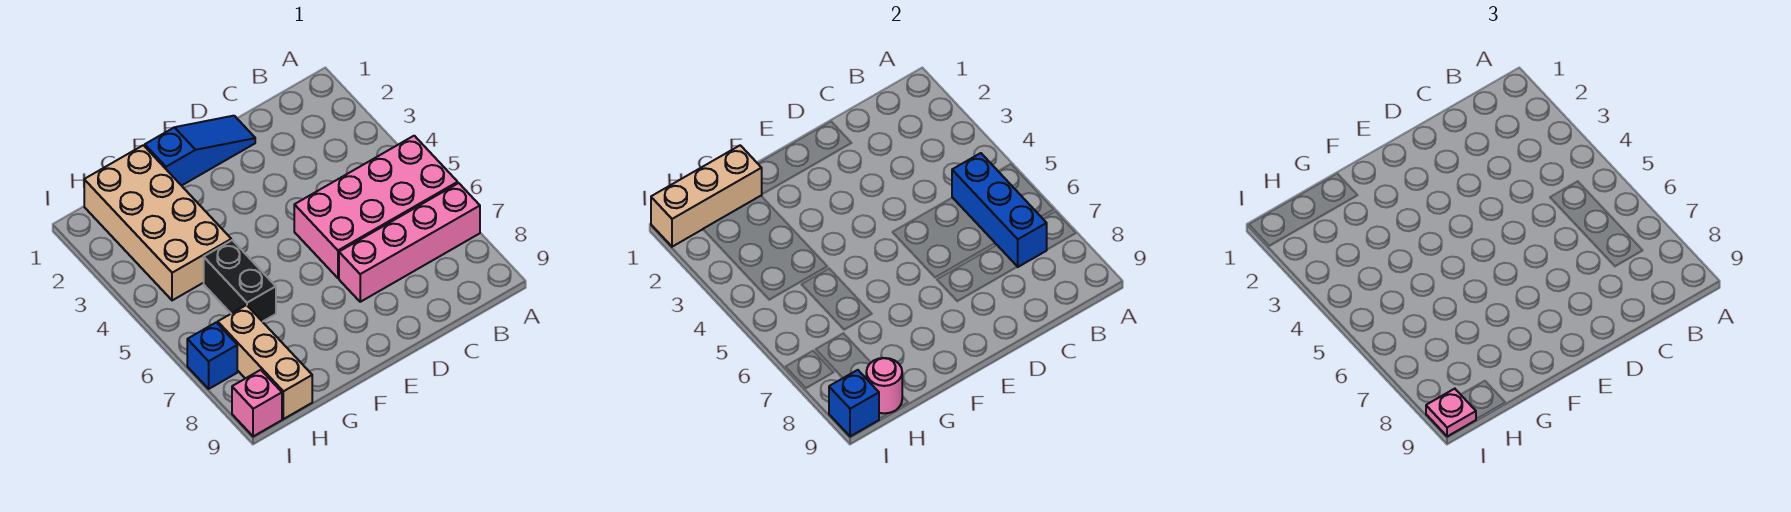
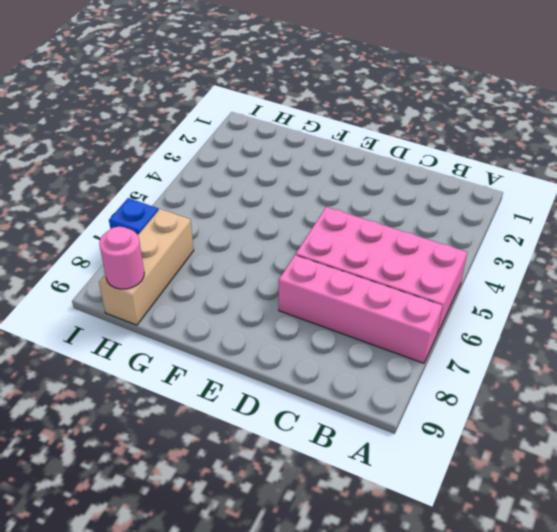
none -> blue 1x3 slope [145,116,255,186]
none -> tan 2x4 brick [84,145,231,300]
none -> black 1x2 brick [204,240,276,322]

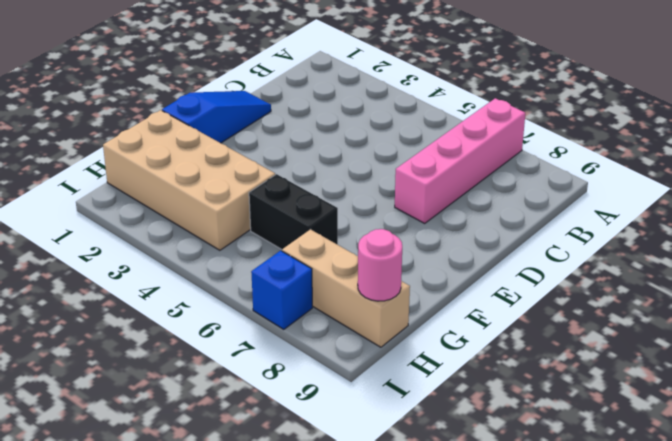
none -> pink 2x4 brick [294,136,458,278]
none -> pink 1x1 brick [232,370,282,437]
none -> blue 1x3 brick [952,153,1047,267]

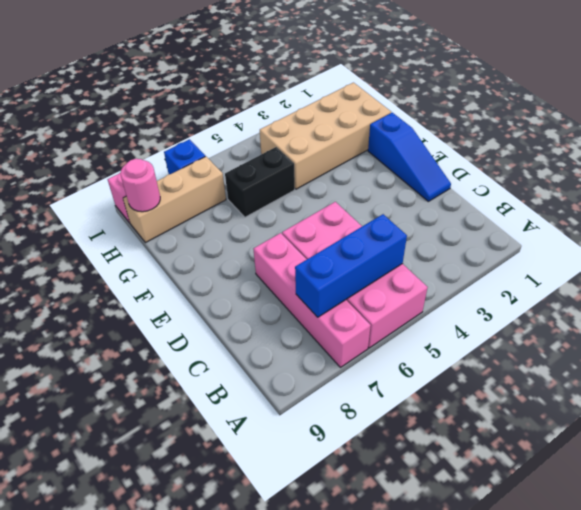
none -> tan 1x3 brick [651,145,762,247]
none -> blue 1x1 brick [829,370,879,437]
none -> pink 1x1 plate [1426,389,1476,437]

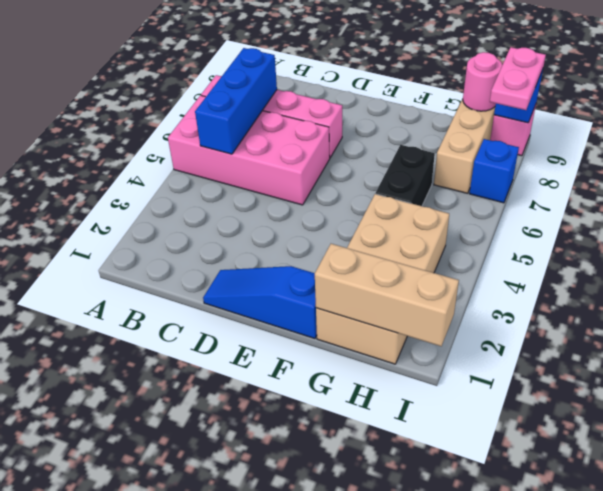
pink 1x2 plate [490,47,546,110] -> pink 1x1 plate [1426,389,1476,437]

